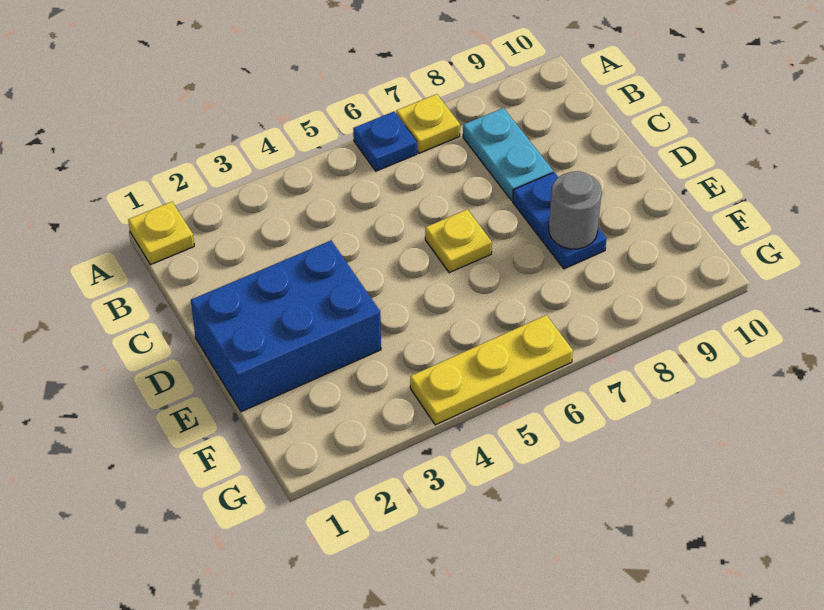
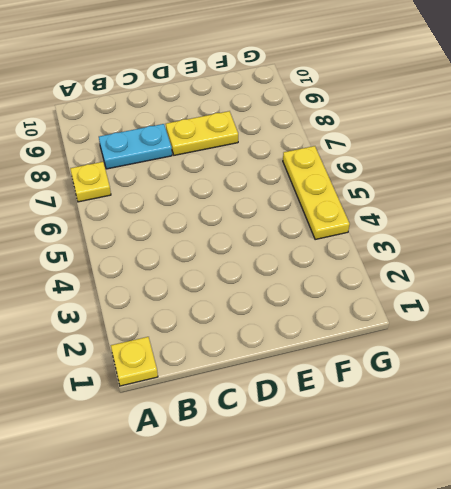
yellow 1x2 plate [166,111,238,155] -> blue 1x2 plate [513,172,607,269]
none -> blue 1x1 plate [353,112,417,171]
none -> blue 2x3 brick [191,241,381,412]

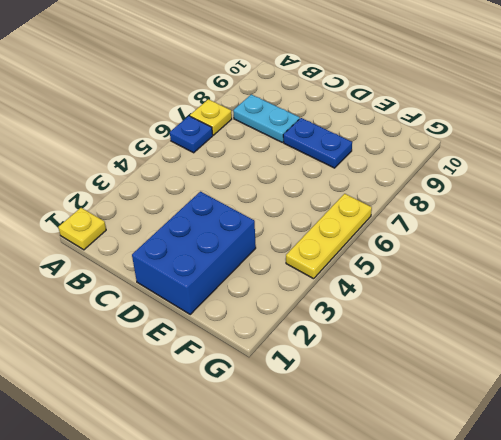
none -> yellow 1x1 plate [425,209,492,273]
none -> grey 1x1 round brick [549,171,602,249]

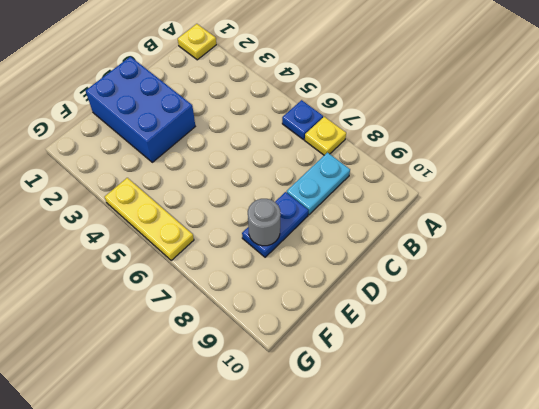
none -> yellow 1x1 plate [425,209,492,273]

